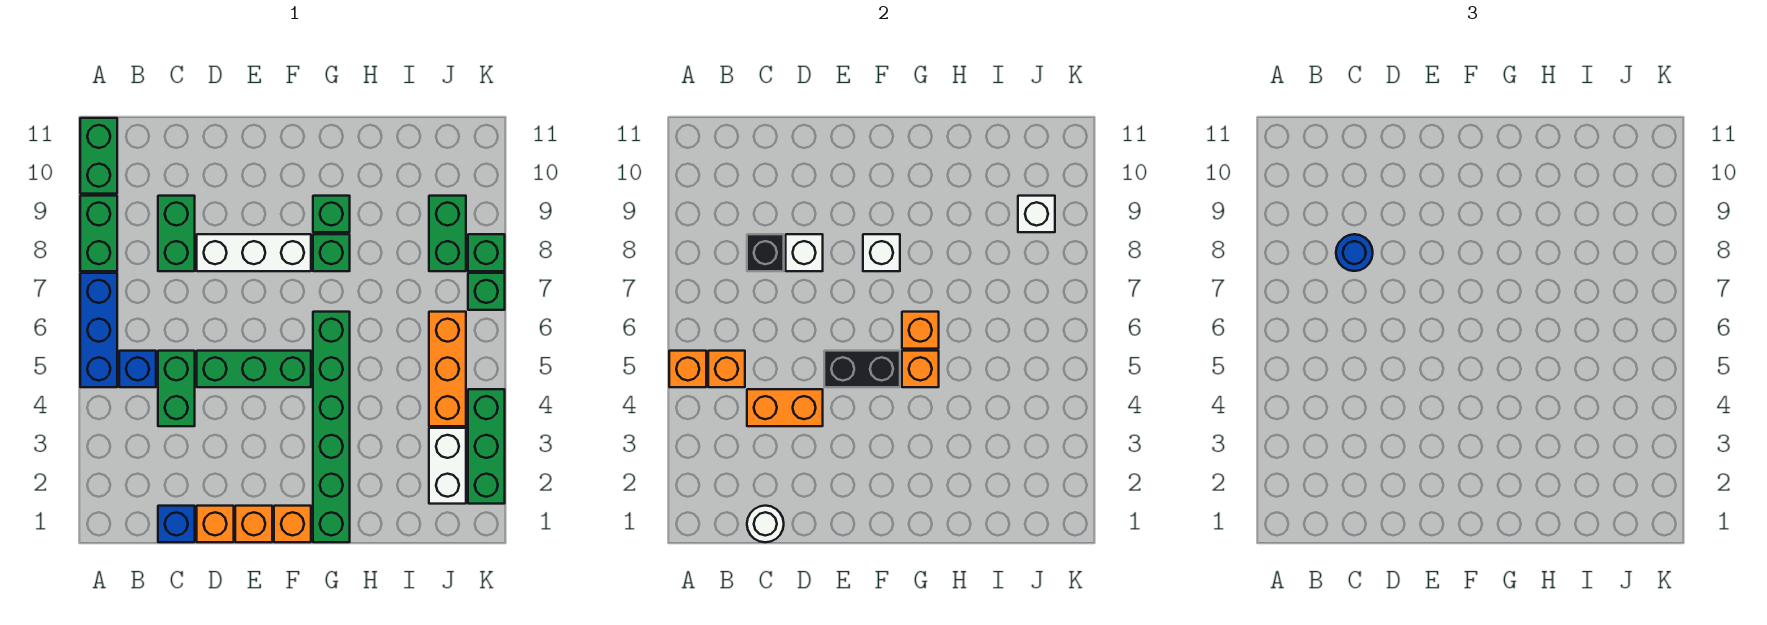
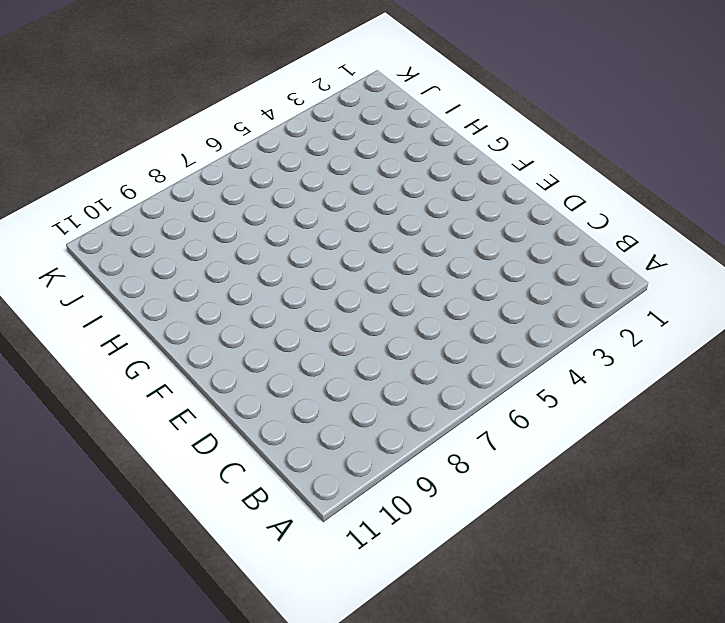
none -> blue 1x3 brick [80,273,117,387]
none -> green 1x2 brick [80,196,117,271]
none -> green 1x2 brick [80,118,117,194]
none -> blue 1x1 brick [119,351,156,387]

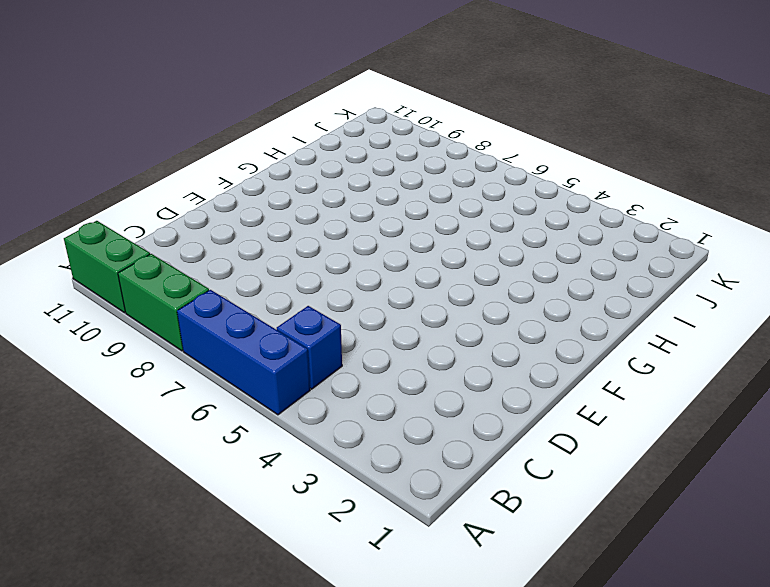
none -> blue 1x1 brick [158,506,195,542]
none -> green 1x2 brick [158,351,195,426]
none -> green 1x2 brick [158,196,195,271]
none -> orange 1x1 brick [197,506,234,542]

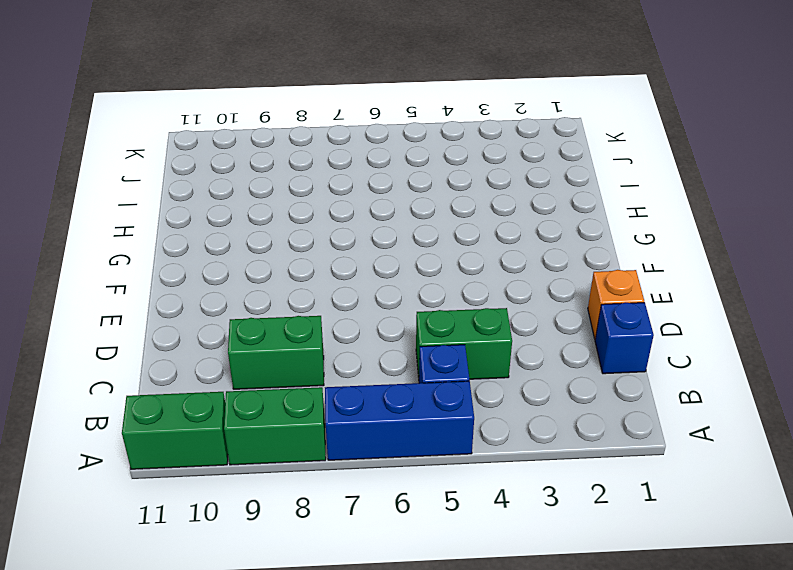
none -> green 1x3 brick [197,351,311,387]
none -> white 1x3 brick [197,234,311,271]
none -> orange 1x1 brick [235,506,272,542]
none -> orange 1x1 brick [274,506,311,542]

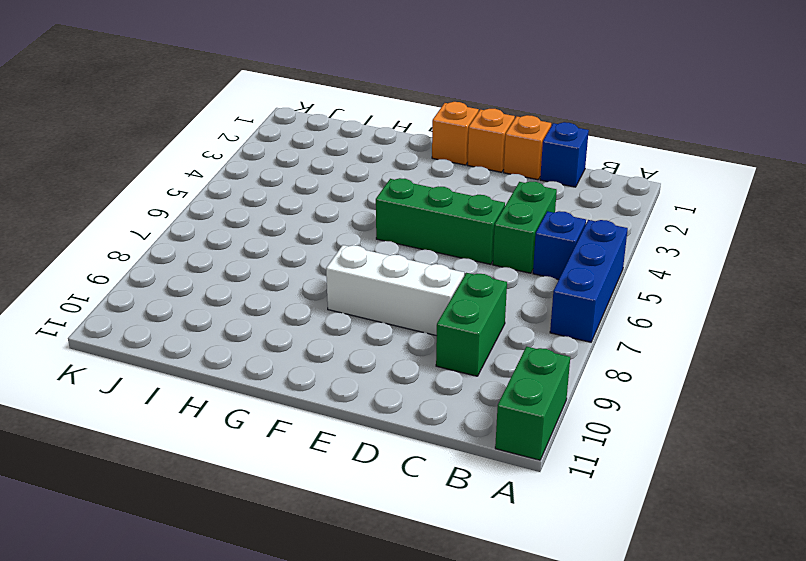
none -> green 1x2 brick [80,196,117,271]
none -> green 1x6 brick [313,312,350,542]
none -> green 1x1 brick [313,234,350,271]
none -> green 1x1 brick [313,196,350,232]

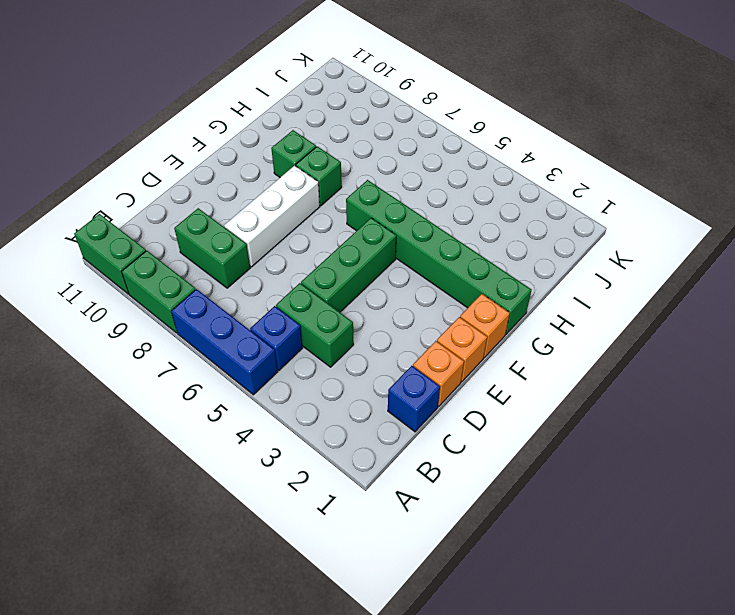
none -> white 1x2 brick [429,428,466,504]
none -> orange 1x3 brick [429,312,466,426]
none -> green 1x2 brick [429,196,466,271]
none -> green 1x3 brick [468,389,505,504]

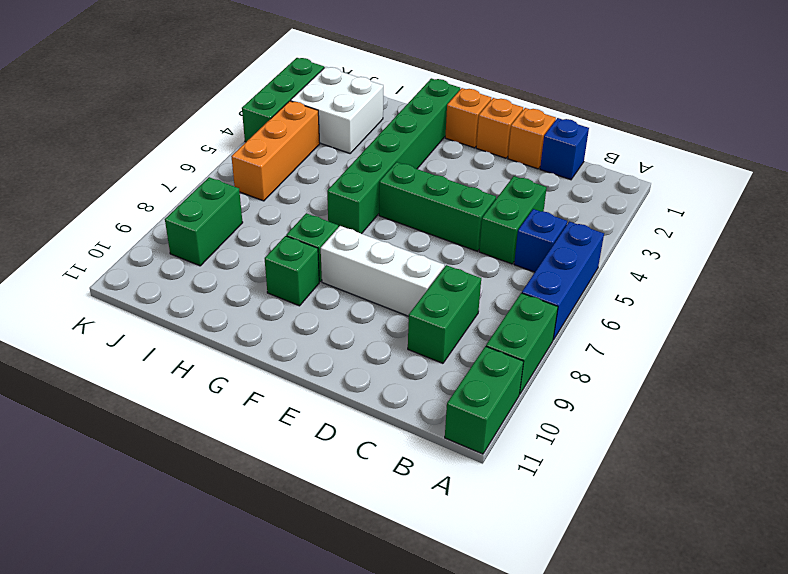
white 2x2 brick [291,67,383,153] -> white 1x2 brick [429,428,466,504]
none -> green 1x1 brick [468,273,505,310]
none -> green 1x1 brick [468,234,505,271]
none -> orange 1x1 brick [669,351,706,387]
none -> orange 1x1 brick [708,351,745,387]

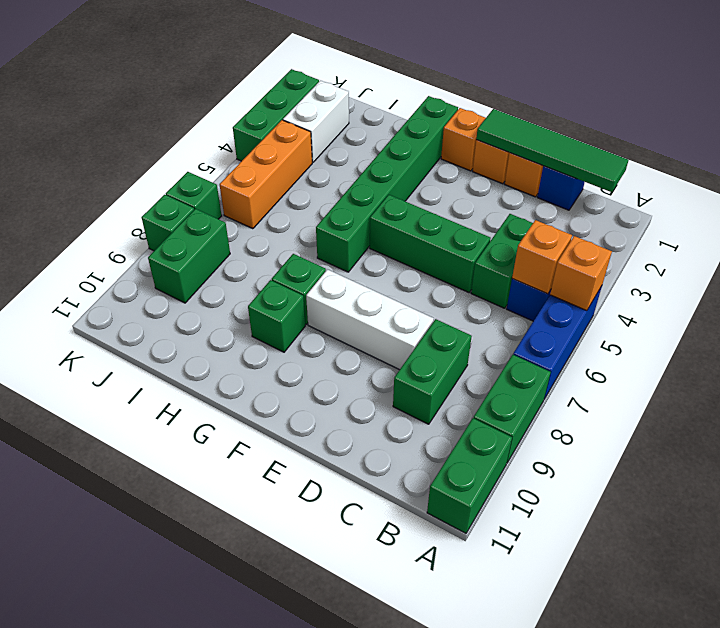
green 1x4 tile [476,109,628,192] -> white 1x1 round brick [747,506,784,542]
none -> orange 1x2 brick [747,389,823,426]
none -> black 1x1 brick [747,234,784,271]
none -> white 1x1 brick [786,234,823,271]
none -> black 1x2 brick [824,351,900,387]

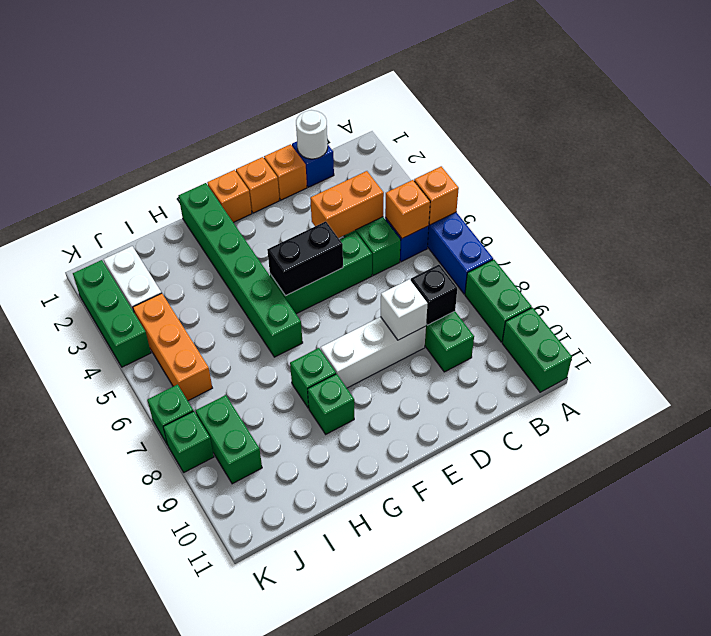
none -> white 1x1 brick [863,234,900,271]
none -> orange 1x1 brick [902,351,939,387]
none -> orange 1x1 brick [902,312,939,349]
none -> white 1x1 brick [1018,196,1055,232]

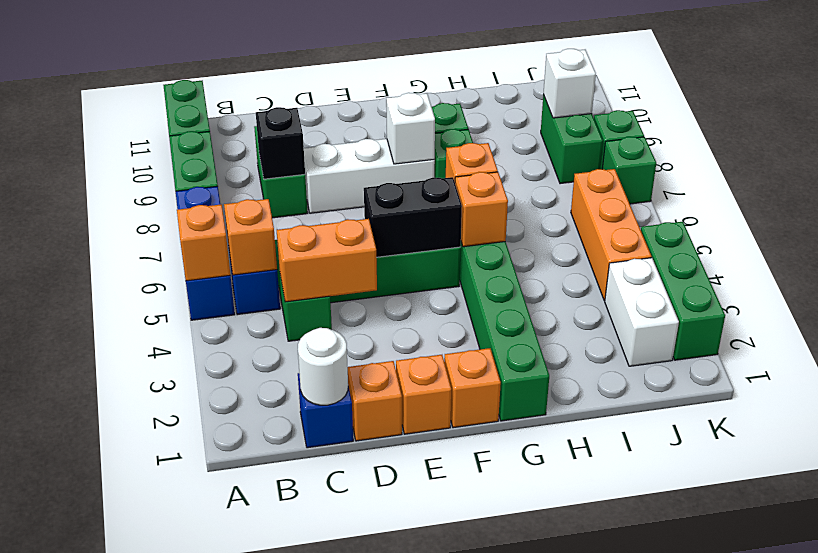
none -> white 1x1 brick [786,234,823,271]
none -> blue 1x1 round brick [1336,234,1373,271]

